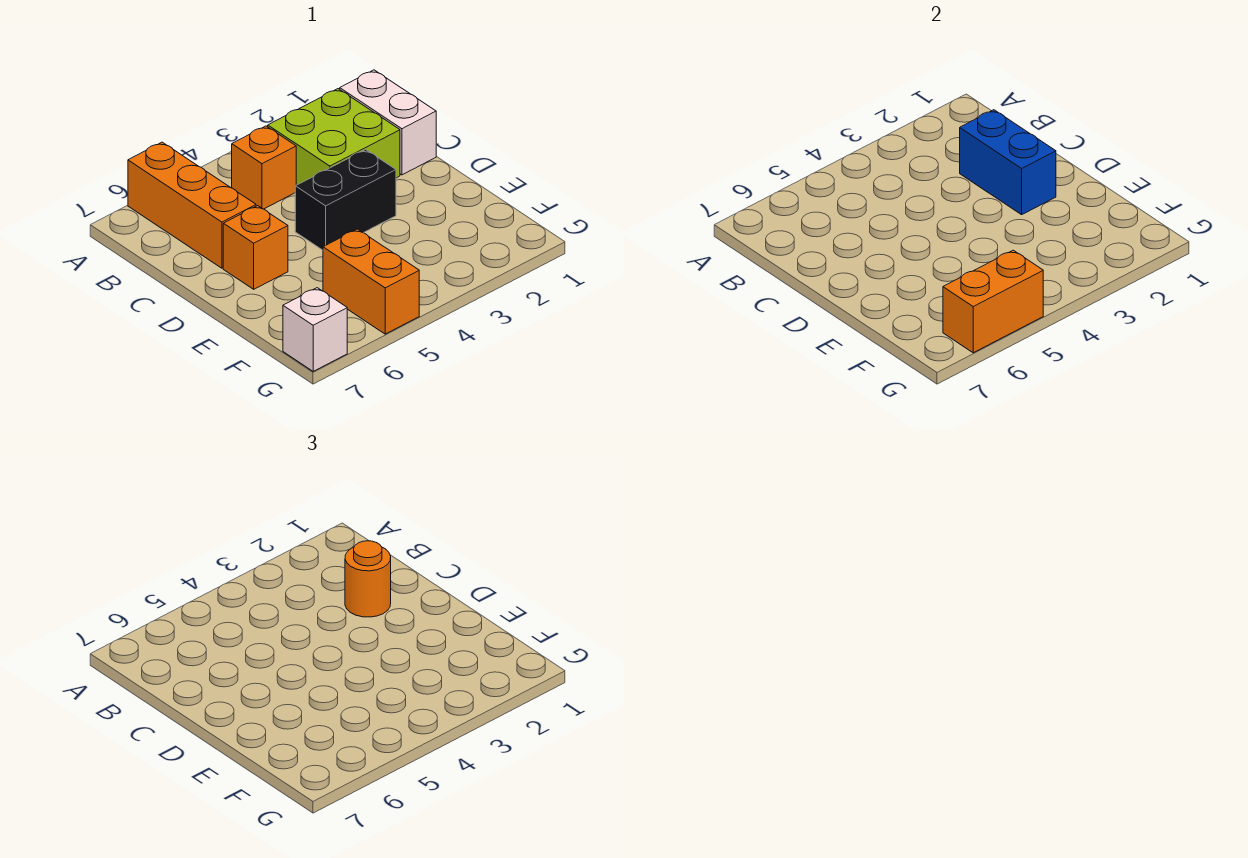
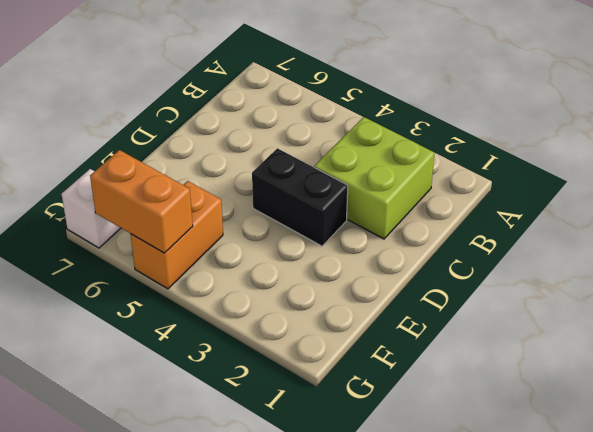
none -> orange 1x3 brick [128,142,256,268]
none -> white 1x2 brick [340,70,436,175]

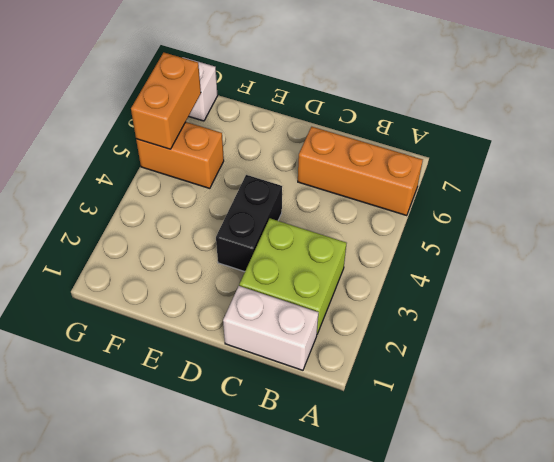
none -> orange 1x1 brick [232,126,296,209]
none -> orange 1x1 brick [223,206,288,289]

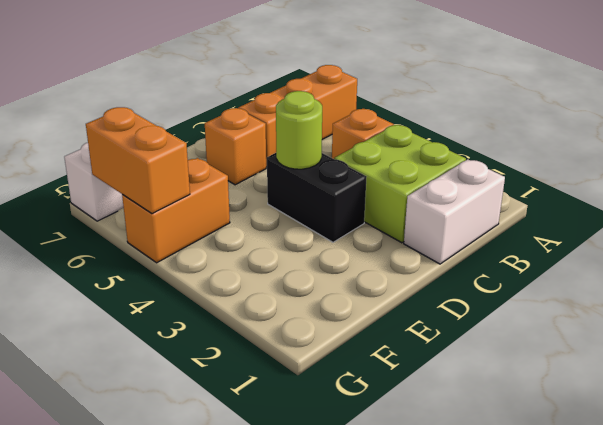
lime 1x1 round brick [276,91,322,169] -> none
none -> blue 1x2 brick [960,110,1056,215]
none -> orange 1x1 round brick [345,541,391,617]

